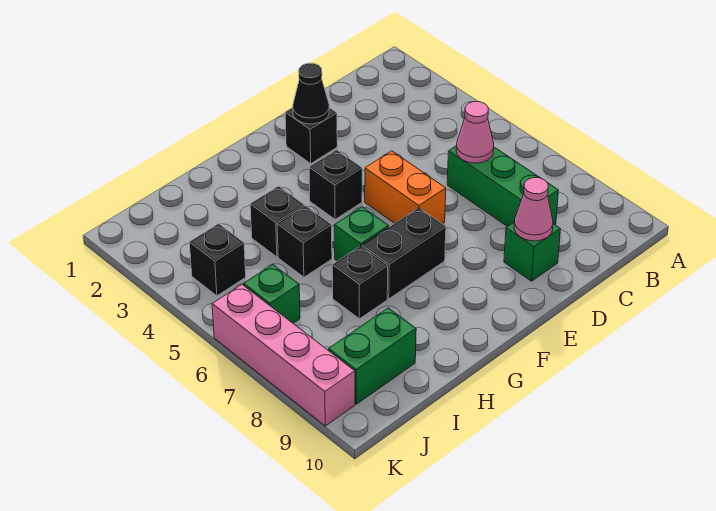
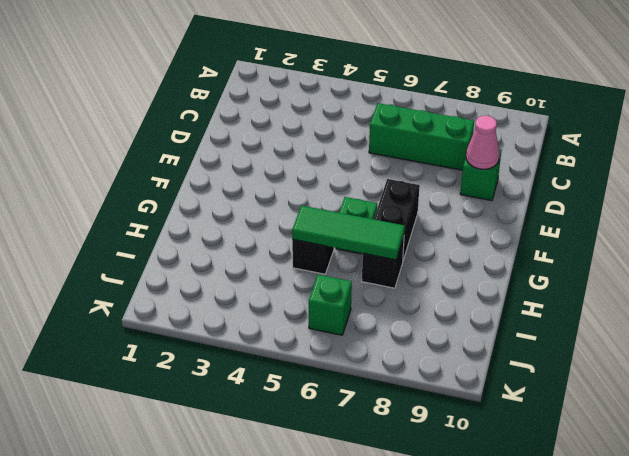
green 1x3 tile [292,206,405,260] -> none
none -> black 1x1 brick [285,108,337,163]
none -> orange 1x2 brick [365,151,446,224]
none -> black 1x1 brick [309,150,362,219]

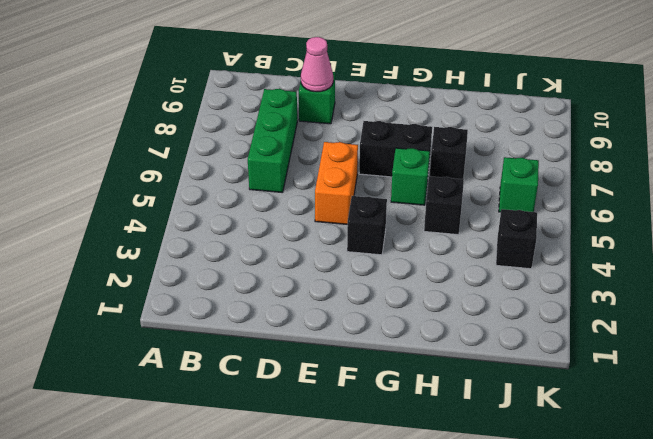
none -> black 1x1 brick [285,108,337,163]
none -> black 1x1 brick [250,186,304,257]
none -> green 1x2 brick [328,308,416,404]

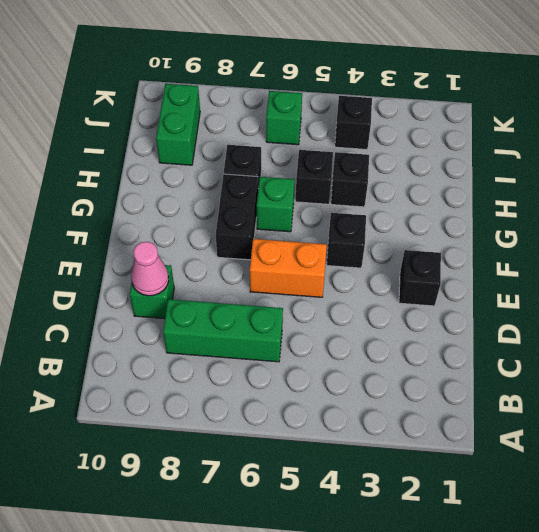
none -> pink 1x4 brick [212,285,355,426]
none -> pink 1x1 cone [456,102,494,163]
none -> black 1x1 cone [293,63,329,124]

